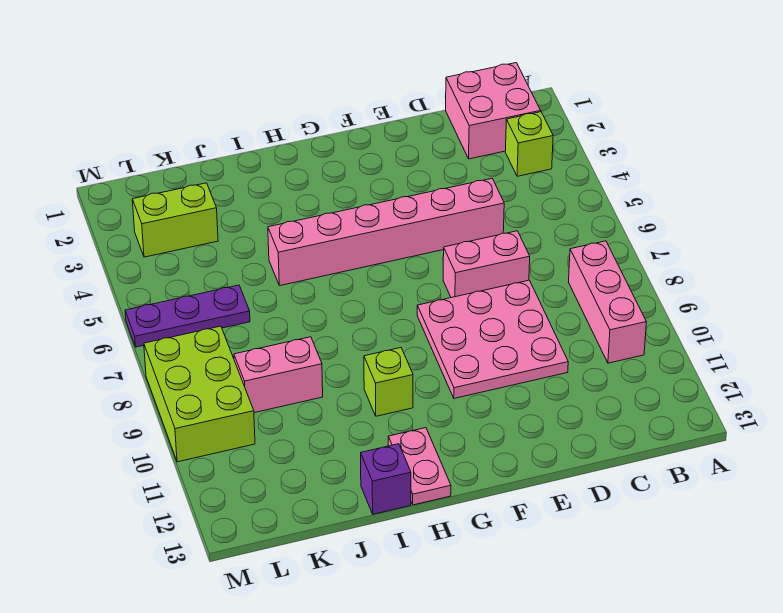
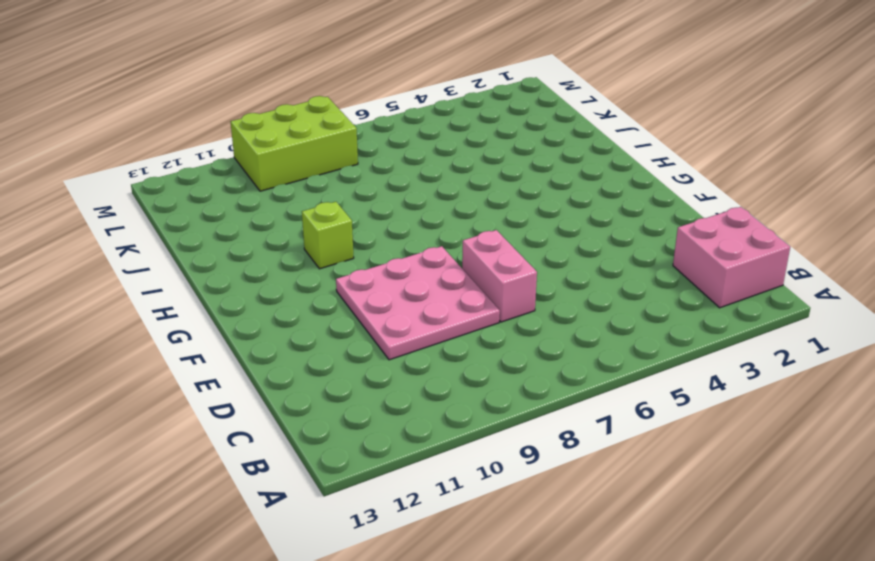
none -> lime 1x1 brick [505,112,553,176]
none -> pink 1x3 brick [569,241,646,363]
none -> pink 1x6 brick [268,178,504,286]

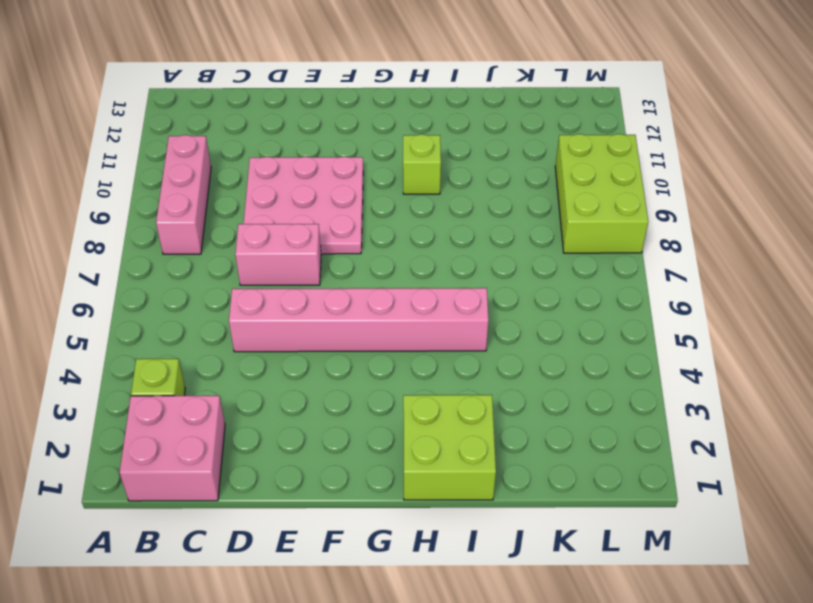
lime 2x2 brick [403,395,496,500] -> none
none -> pink 1x2 plate [388,428,451,505]
none -> purple 1x1 brick [361,444,411,514]
none -> pink 1x2 brick [234,337,323,413]

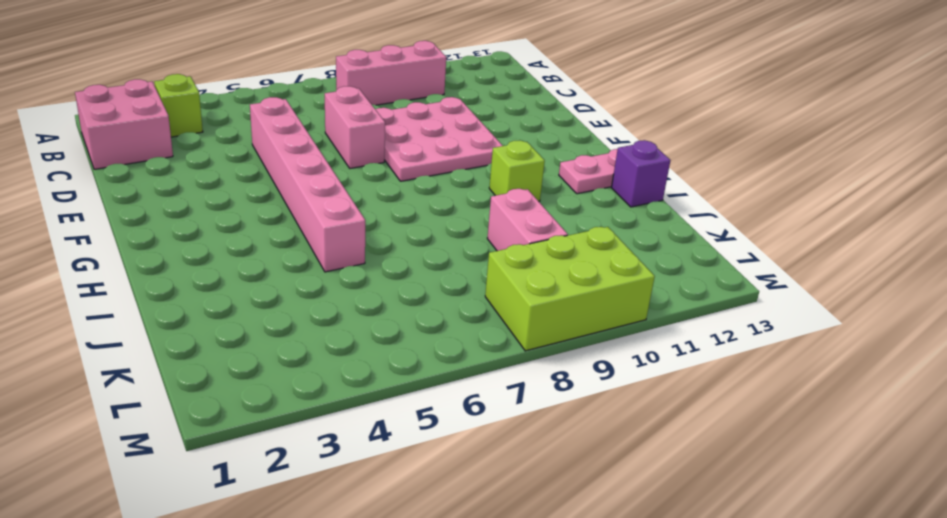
none -> lime 1x2 brick [132,183,218,257]
none -> purple 1x3 plate [125,285,250,347]

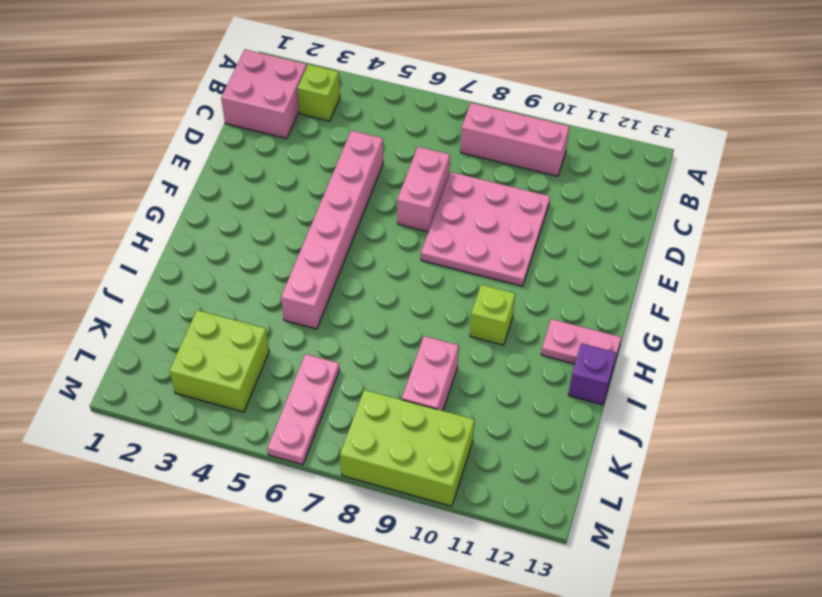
lime 2x2 brick [169,310,269,412] -> lime 1x2 brick [132,183,218,257]
pink 1x3 plate [267,354,339,465] -> purple 1x3 plate [125,285,250,347]

